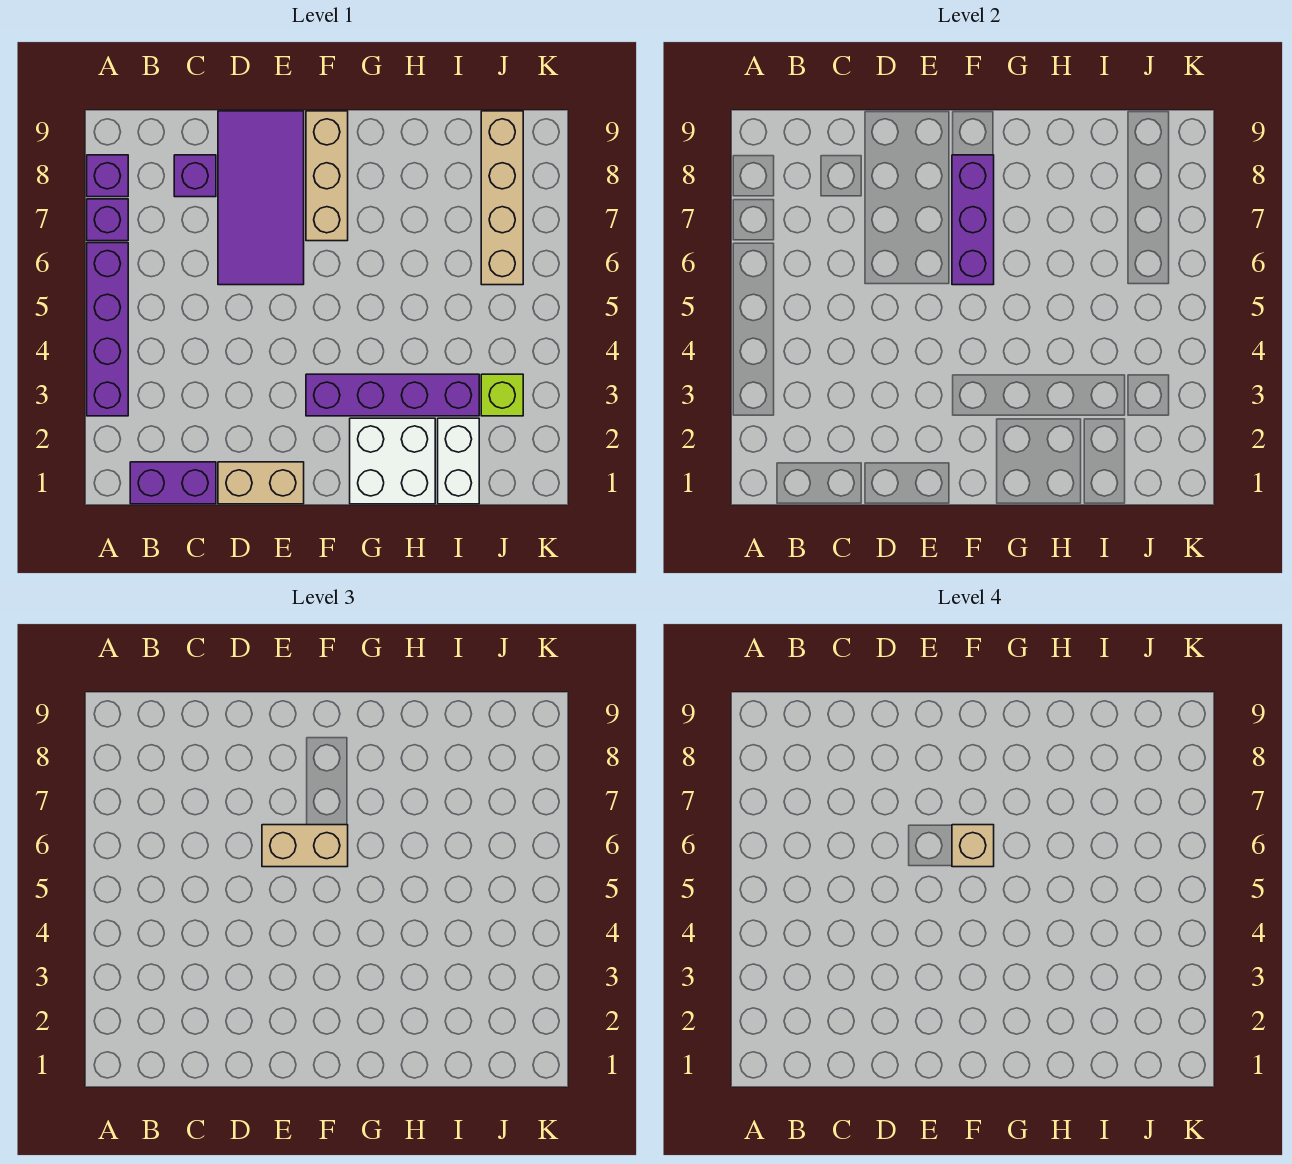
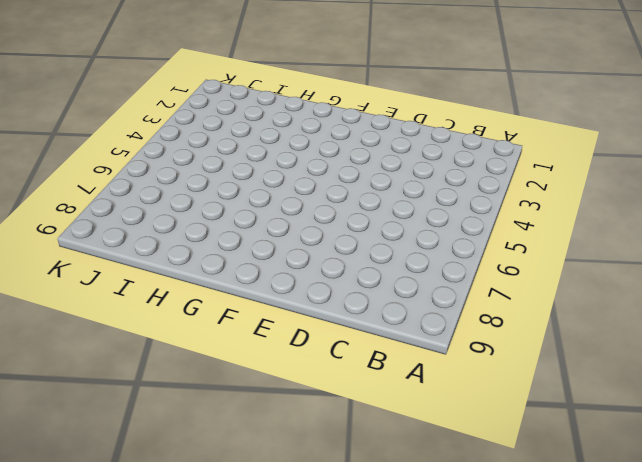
none -> purple 1x4 brick [87,243,128,416]
none -> purple 1x1 brick [87,199,128,241]
none -> purple 1x1 brick [87,155,128,197]

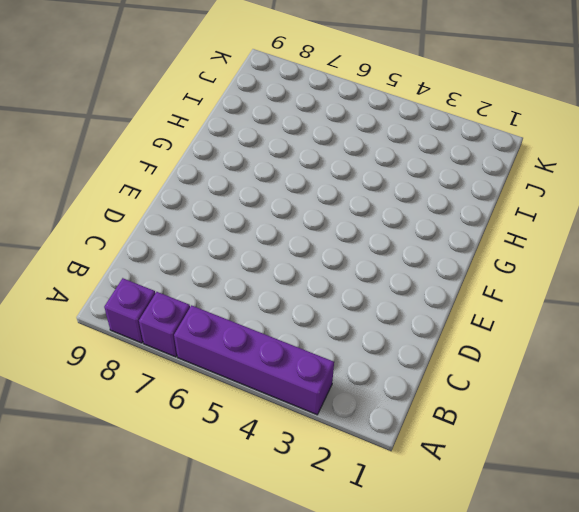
none -> purple 1x2 brick [130,462,216,504]
none -> purple 1x1 brick [174,155,216,197]
none -> tan 1x2 brick [218,462,304,504]

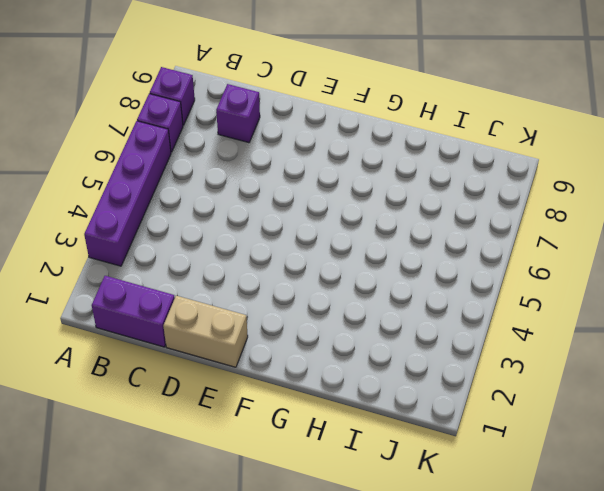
none -> purple 2x4 tile [218,111,304,285]
none -> purple 1x4 brick [306,374,479,416]
none -> tan 1x3 brick [306,111,348,241]

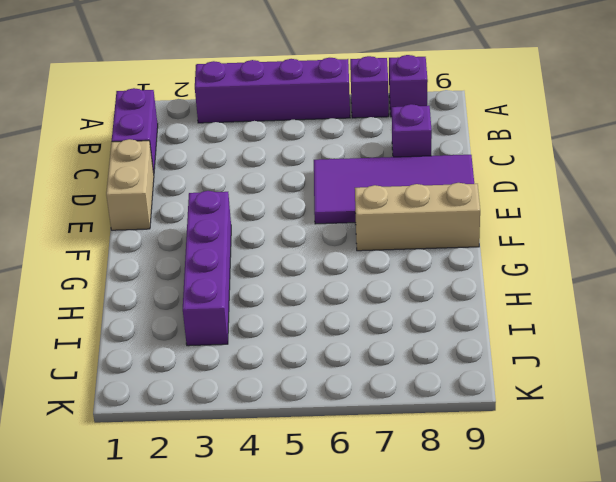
none -> white 2x2 brick [350,418,435,504]
none -> white 1x2 brick [438,418,479,504]
none -> lime 1x1 brick [481,374,523,416]

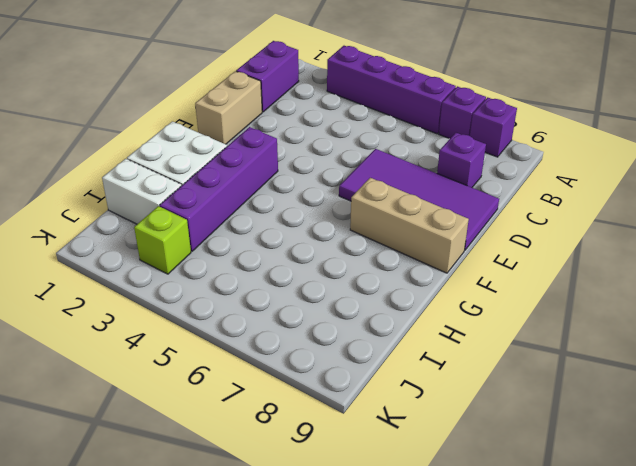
none -> tan 1x4 brick [481,111,523,285]
none -> purple 1x3 brick [952,155,994,285]
none -> tan 1x2 brick [262,825,348,867]

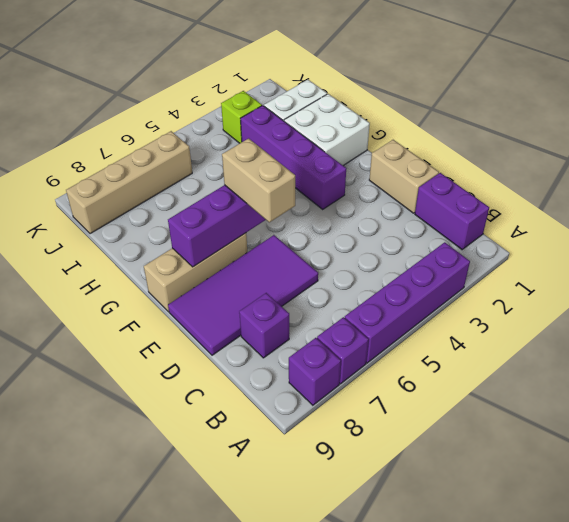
none -> tan 1x1 brick [952,825,994,867]

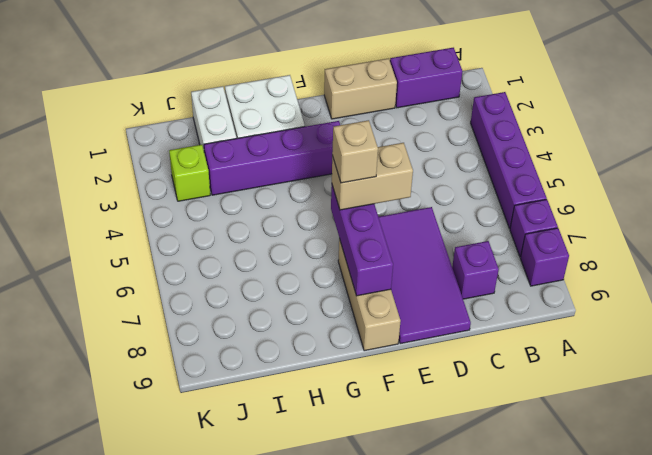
none -> tan 1x4 brick [481,111,523,285]

